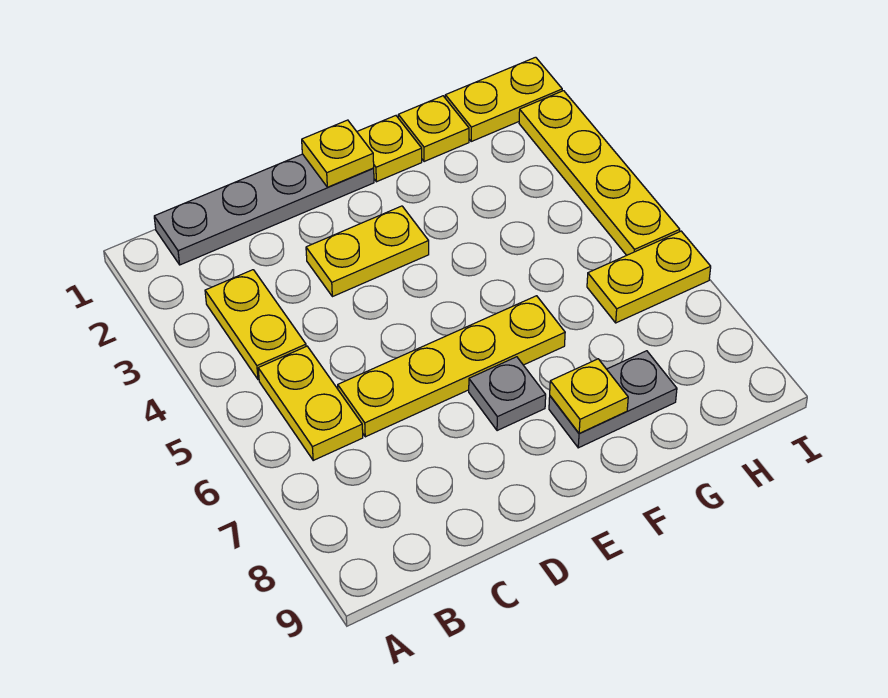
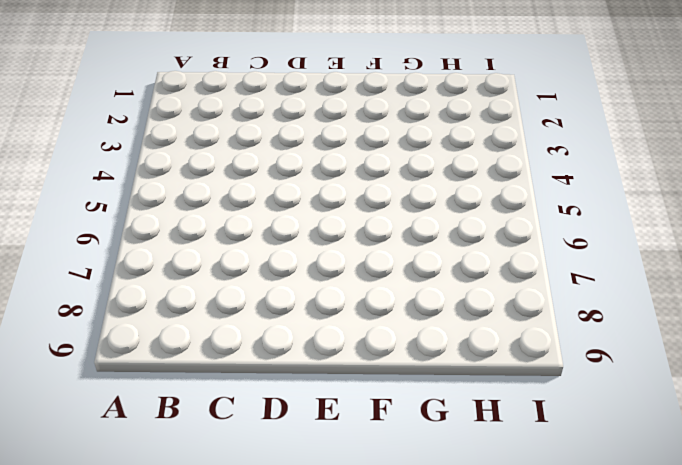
none -> grey 1x4 plate [154,154,374,265]
none -> yellow 1x2 plate [205,270,306,380]
none -> yellow 1x2 plate [258,346,363,460]

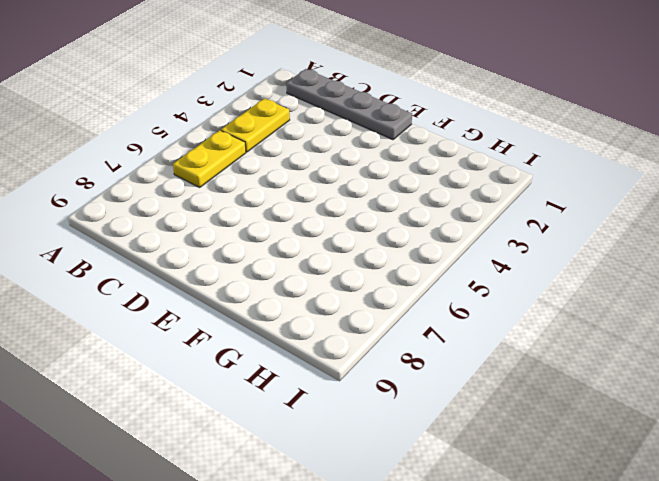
none -> yellow 1x4 plate [338,296,565,437]
none -> yellow 1x2 plate [306,206,429,297]
none -> grey 1x1 plate [469,357,546,431]

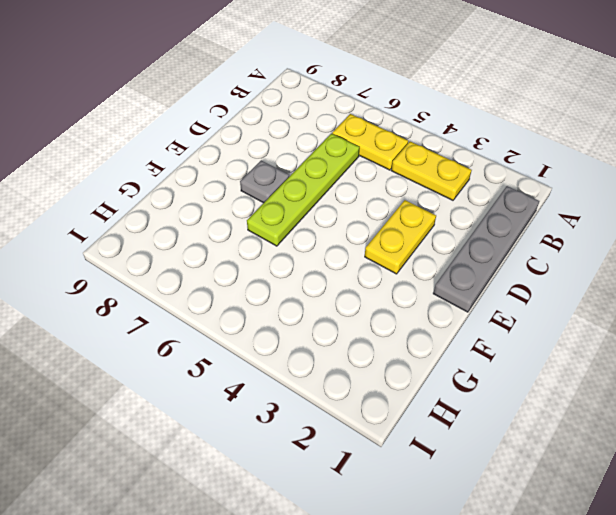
lime 1x4 plate [247,134,360,246] -> yellow 1x4 plate [338,296,565,437]
none -> yellow 1x1 plate [357,116,422,182]
none -> grey 1x2 plate [549,351,677,448]
none -> yellow 1x1 plate [398,96,469,162]

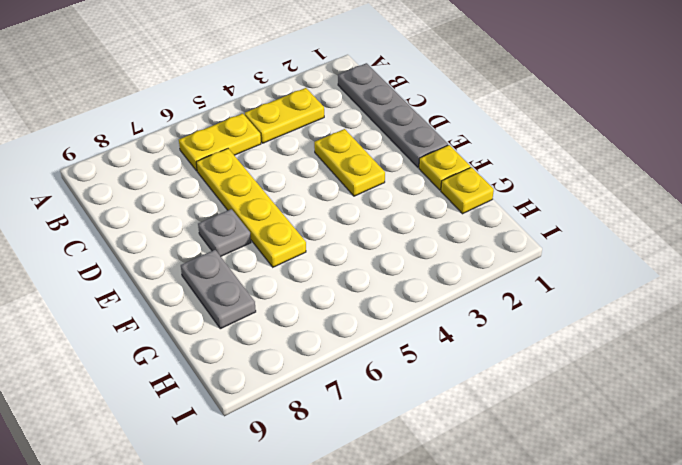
none -> yellow 1x2 plate [445,57,562,141]
none -> yellow 1x2 plate [587,231,711,323]
none -> yellow 1x4 plate [519,91,680,255]

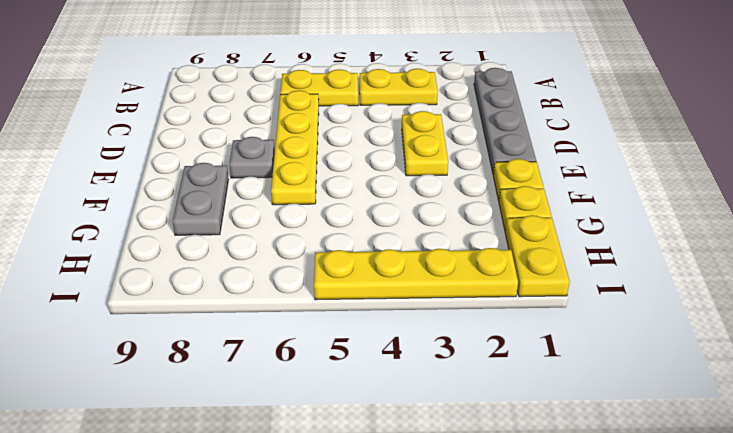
none -> yellow 1x2 plate [587,231,711,323]
none -> yellow 1x1 plate [302,120,374,187]
none -> yellow 1x1 plate [550,359,628,433]

